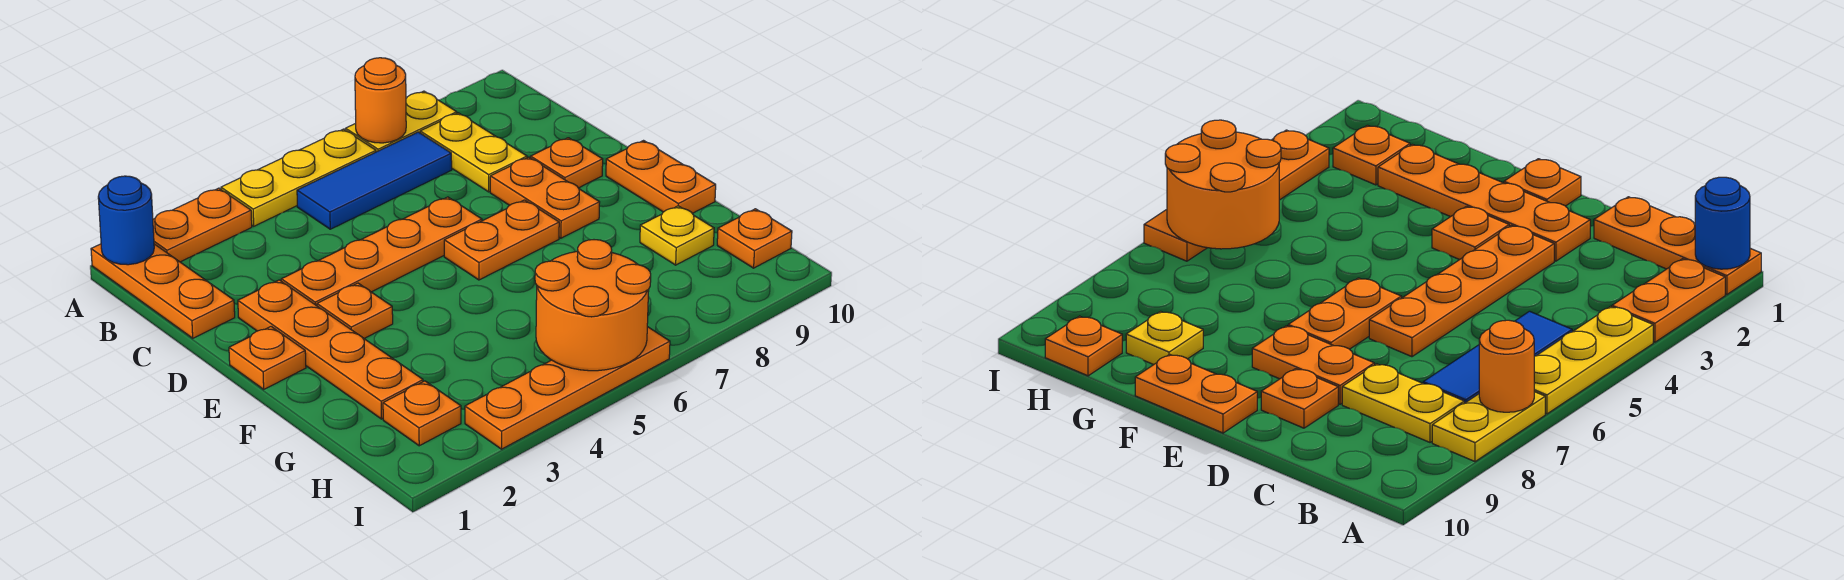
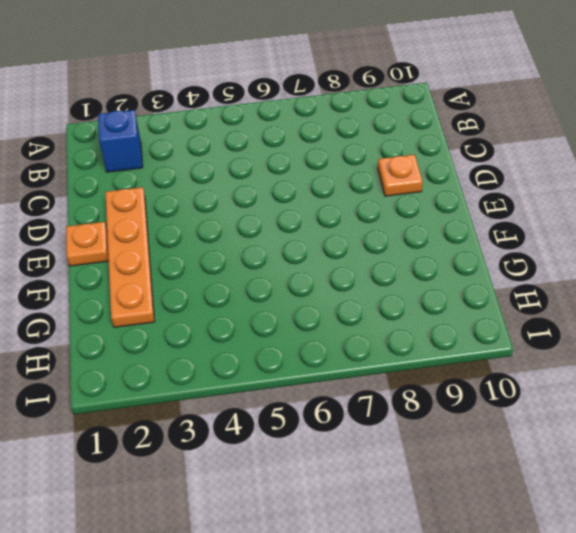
blue 1x1 brick [98,110,143,172] -> none
none -> orange 1x3 plate [91,244,235,338]
none -> orange 1x2 plate [153,188,252,262]
none -> yellow 1x3 plate [221,129,376,226]

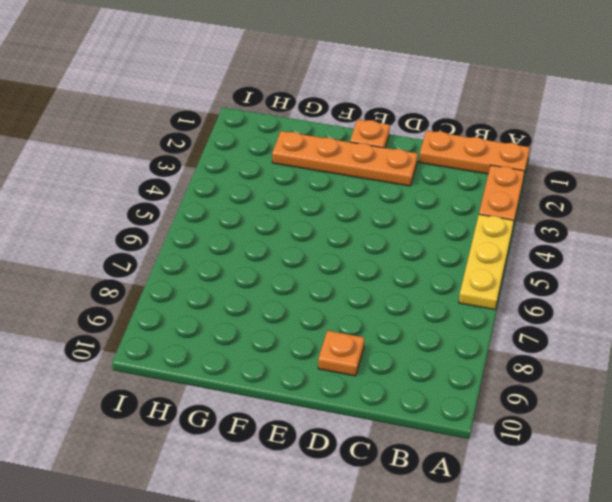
none -> yellow 1x2 plate [345,91,457,152]
none -> blue 1x3 tile [297,132,452,229]
none -> yellow 1x2 plate [420,113,527,192]

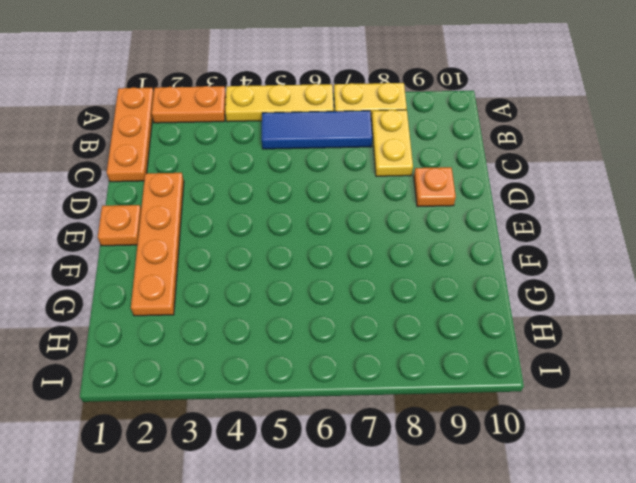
none -> orange 1x4 plate [281,197,482,306]
none -> orange 1x2 plate [490,157,600,238]
none -> orange 1x1 plate [317,283,393,338]

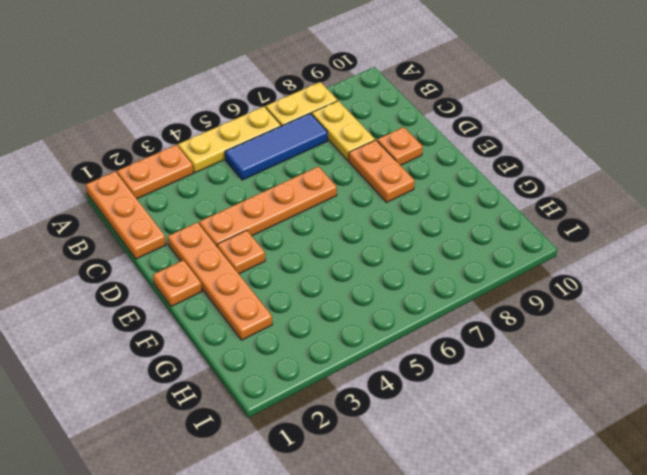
none -> orange 1x2 plate [444,200,559,280]
none -> orange 1x2 plate [606,141,716,213]
none -> yellow 1x1 plate [640,206,714,265]

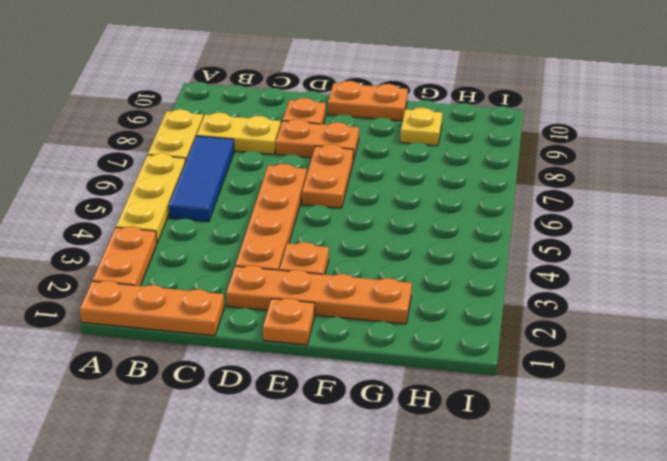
none -> orange 1x1 plate [383,381,461,446]
none -> orange 1x1 plate [717,209,792,268]
none -> orange 1x4 plate [465,327,670,449]

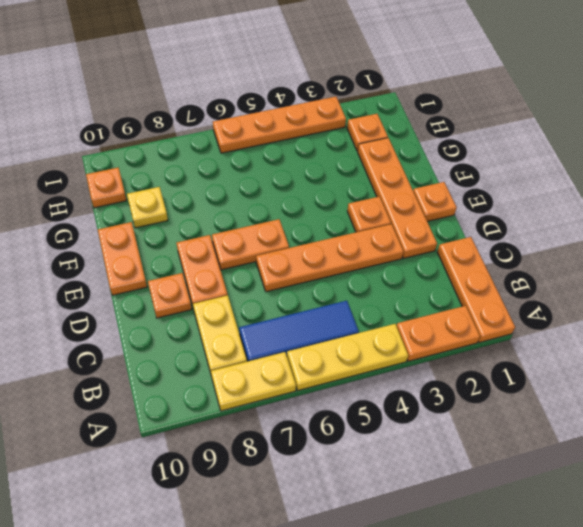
none -> blue 1x1 round brick [98,176,154,265]
none -> orange 1x1 round brick [355,58,406,143]
none -> orange 2x2 round brick [535,240,651,371]

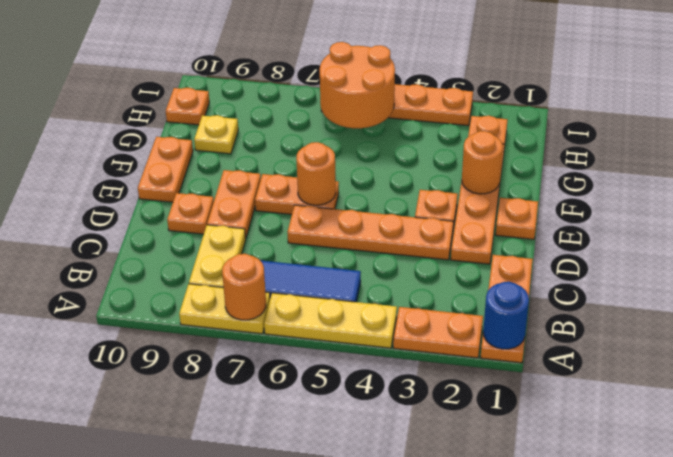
orange 1x1 round brick [296,142,336,205] -> none
orange 1x1 round brick [462,131,503,194] -> none

